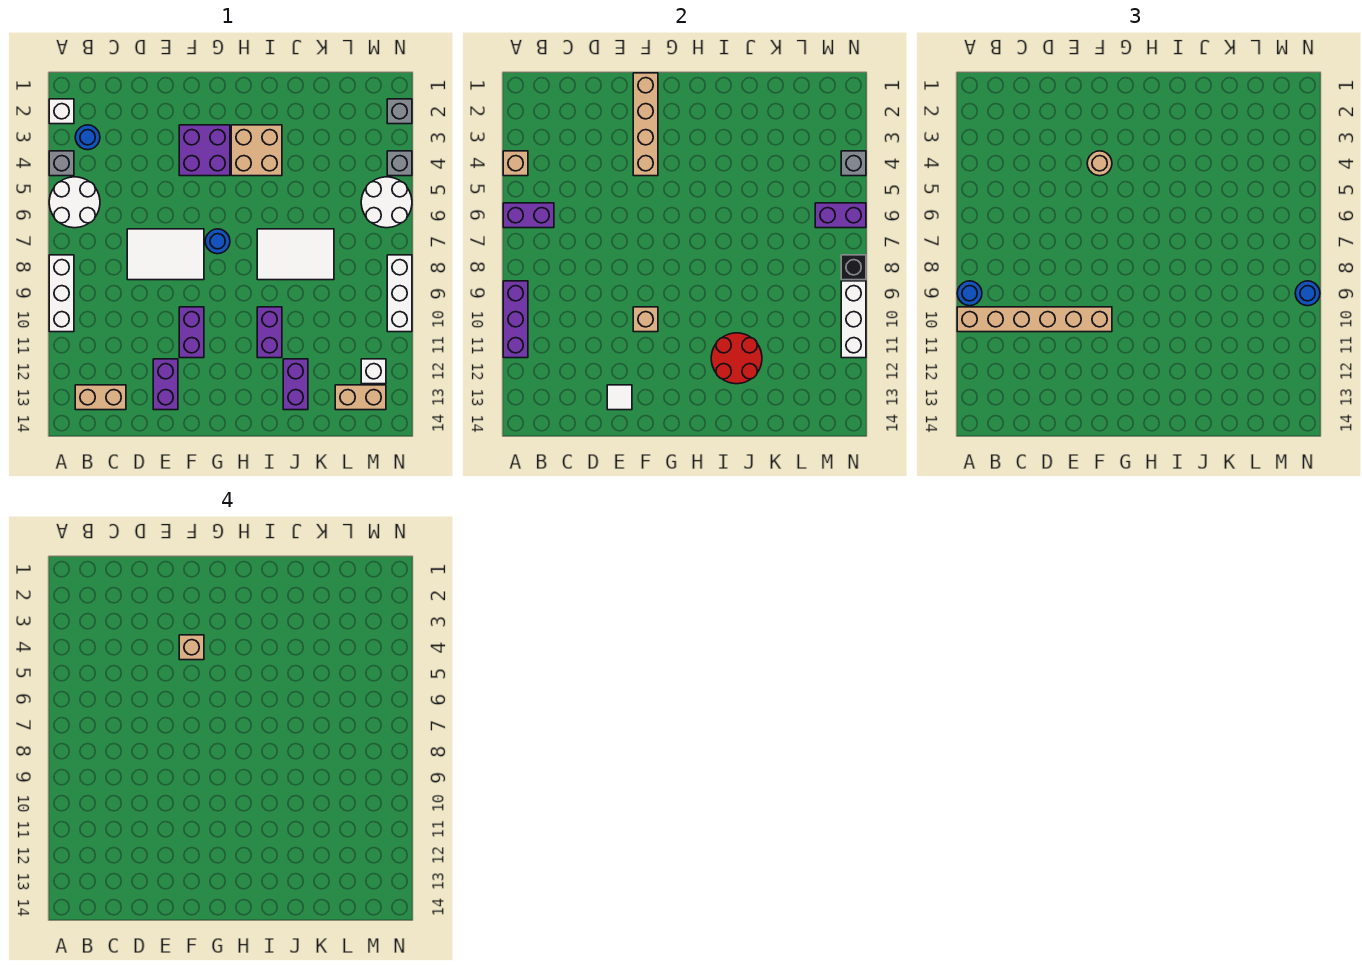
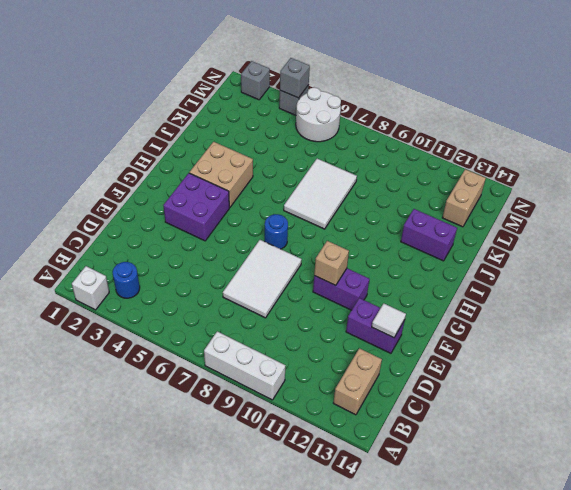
none -> grey 1x1 brick [49,151,74,176]
none -> white 2x2 round brick [49,177,100,228]
none -> purple 1x2 brick [257,307,282,358]
none -> white 1x1 brick [361,359,386,384]

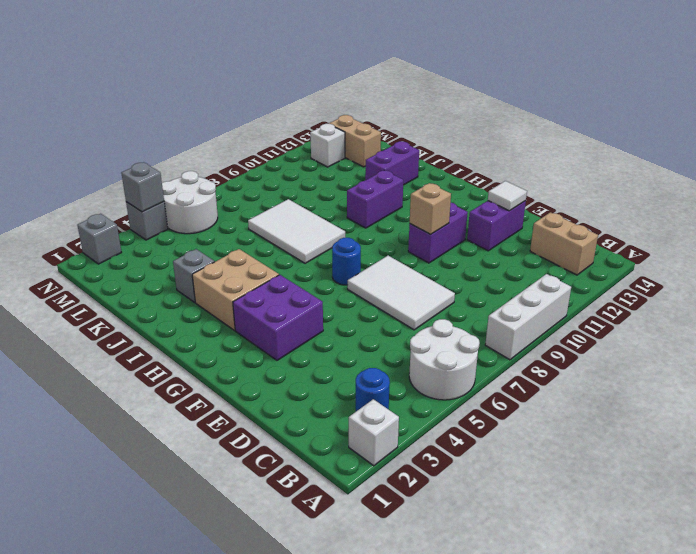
grey 1x1 brick [173,249,215,302] -> grey 1x1 brick moved to [49,151,74,176]
none -> white 1x3 brick [387,255,412,332]
none -> tan 1x1 brick [503,151,528,176]
none -> purple 1x2 brick [503,203,554,228]
none -> purple 1x3 brick [503,281,528,358]

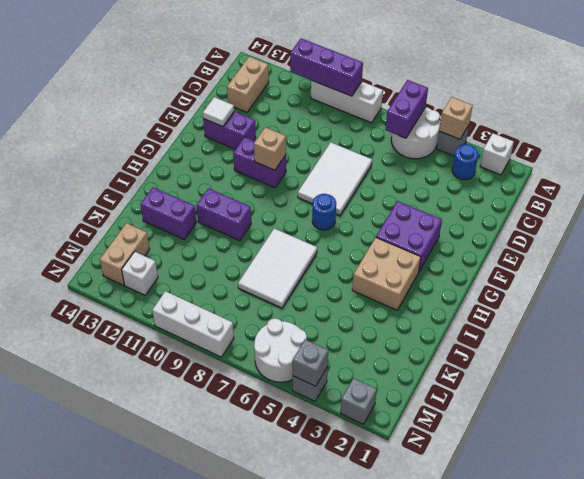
none -> tan 1x4 brick [633,73,658,176]
none -> red 2x2 round brick [711,333,762,384]
none -> purple 1x2 brick [815,203,866,228]
none -> black 1x1 brick [841,255,866,280]

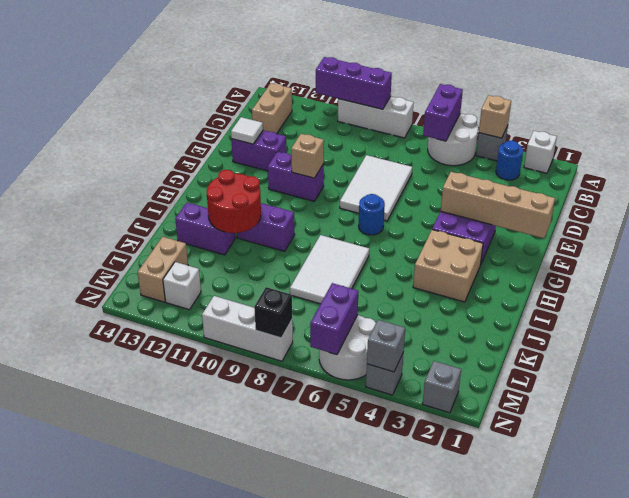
none -> white 1x3 brick [841,281,866,358]
none -> blue 1x1 round brick [957,281,982,306]
none -> tan 1x6 brick [957,307,1112,332]
none -> tan 1x1 round brick [1087,151,1112,176]

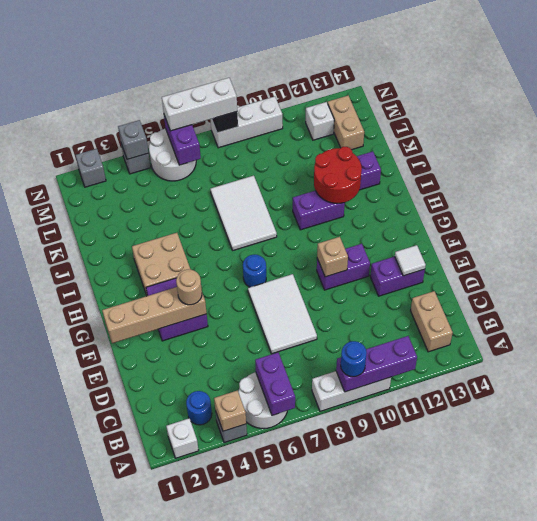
white 1x3 brick [162,78,237,131] -> white 1x3 brick moved to [841,281,866,358]
none -> tan 1x6 brick [957,307,1112,332]
none -> blue 1x1 round brick [1295,281,1320,306]
none -> tan 1x1 brick [179,635,204,660]

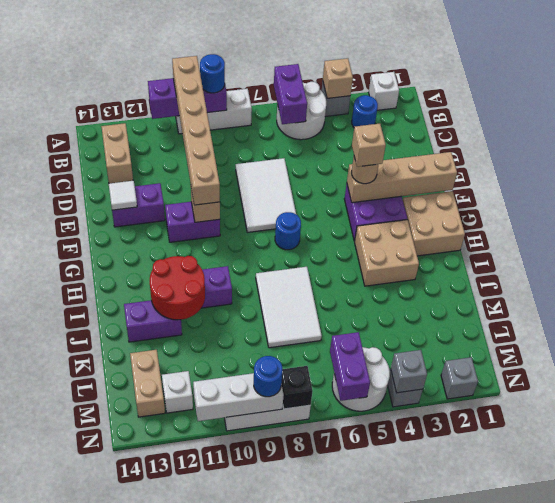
tan 2x2 brick [403,191,465,256] -> none

